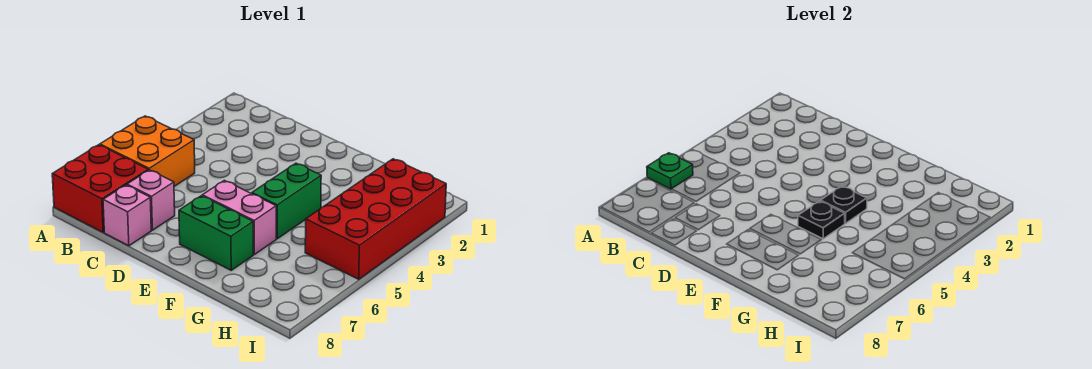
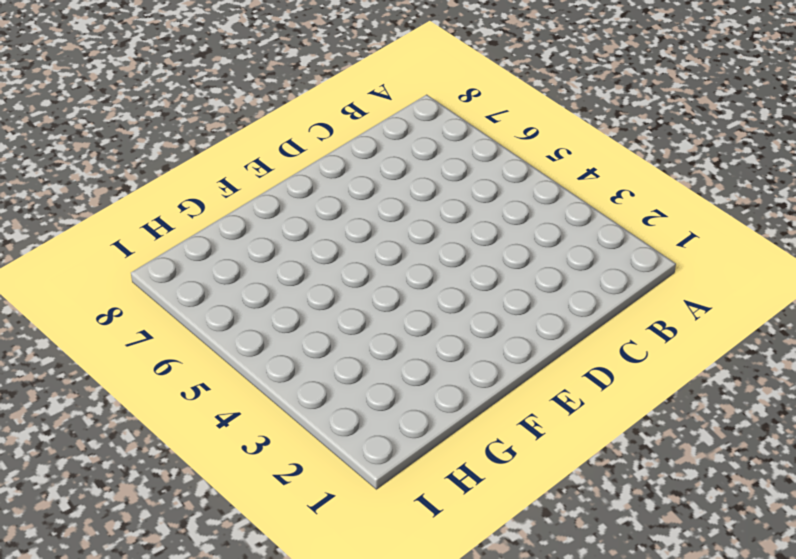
none -> orange 2x2 brick [100,116,195,186]
none -> red 2x2 brick [52,145,148,232]

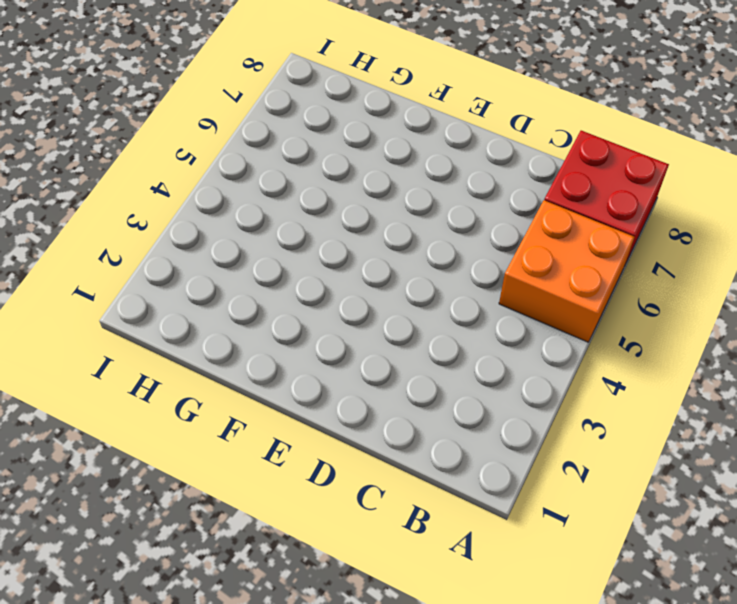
none -> pink 1x1 brick [127,170,175,230]
none -> pink 1x1 brick [103,185,151,246]

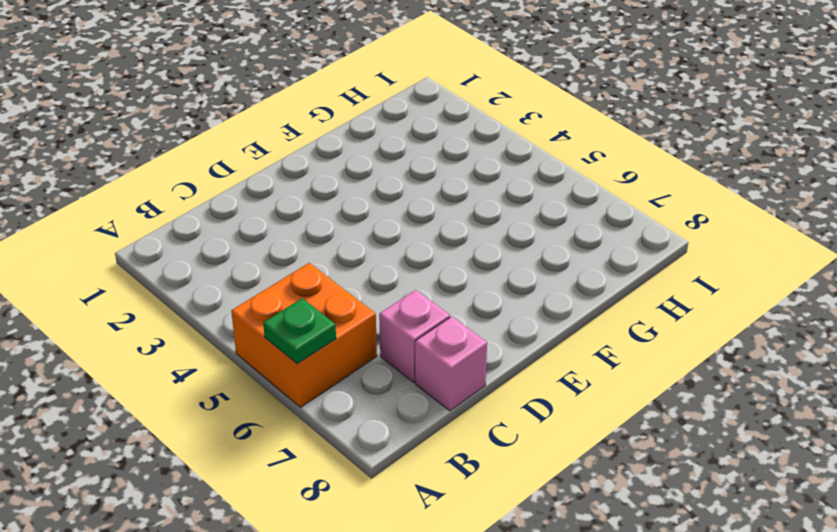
none -> red 2x2 brick [52,145,148,232]
none -> pink 1x2 brick [202,180,276,254]

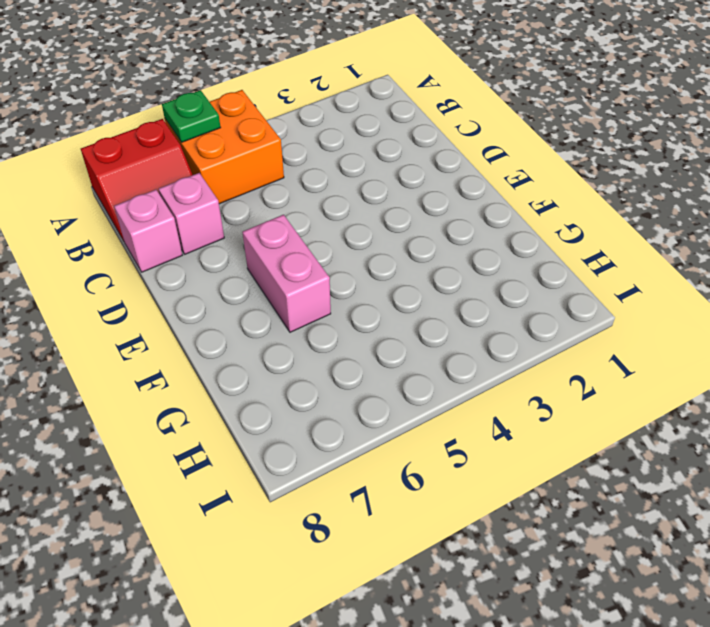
red 2x2 slope [81,119,193,241] -> red 2x2 brick [52,145,148,232]
none -> green 1x2 brick [179,196,253,270]
none -> green 1x2 brick [252,163,321,239]

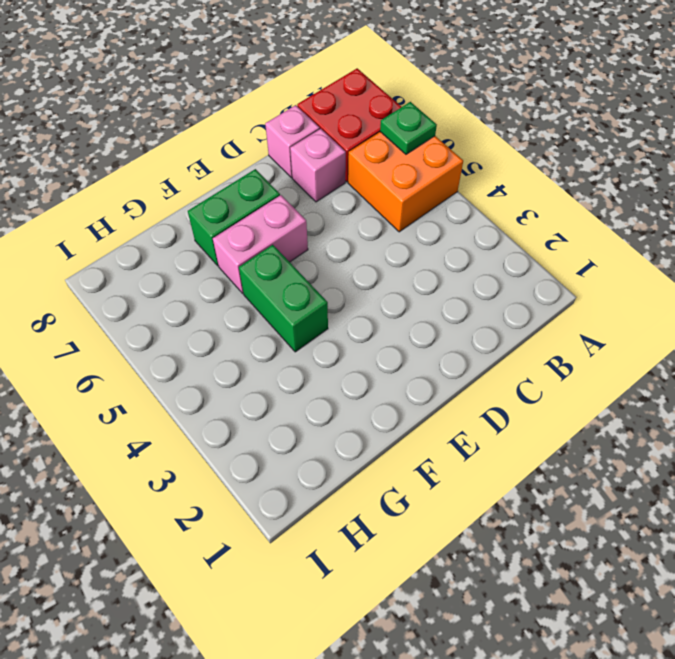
none -> red 2x4 brick [305,159,446,279]
none -> black 1x1 plate [821,186,867,223]

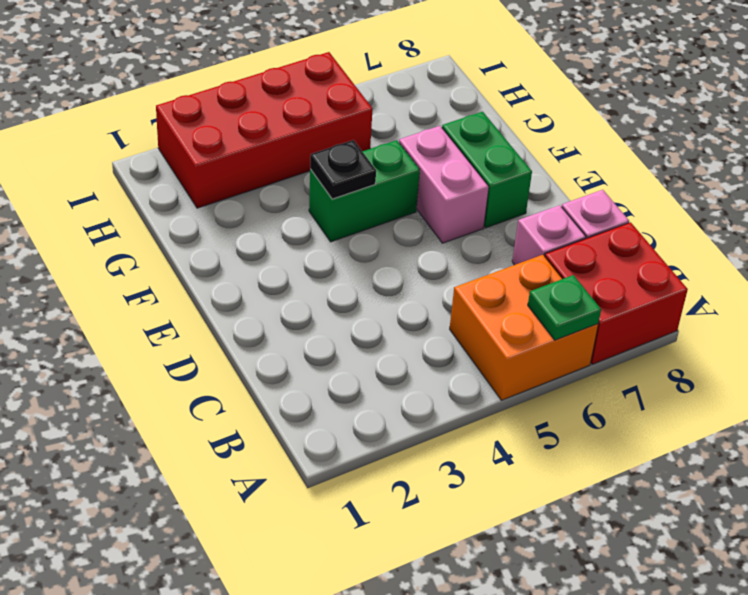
none -> black 1x1 plate [798,201,845,239]

